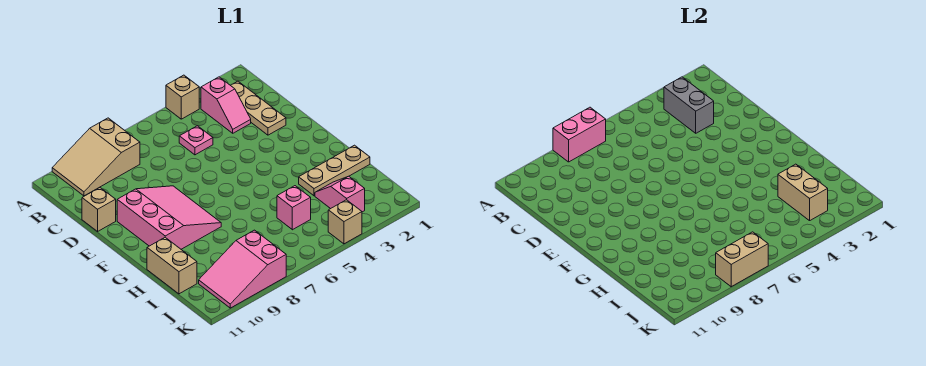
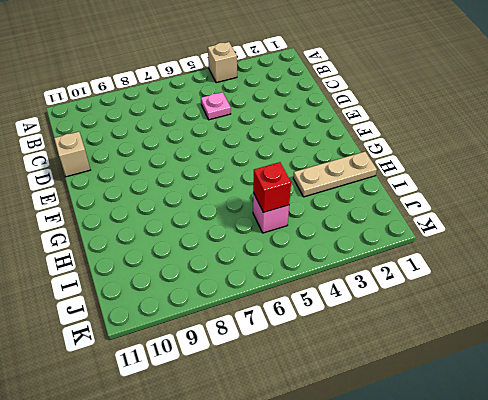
red 1x1 brick [253,162,291,212] -> none
none -> tan 2x3 slope [52,118,140,196]
none -> tan 1x3 plate [231,81,286,135]
none -> pink 1x2 slope [201,77,251,133]

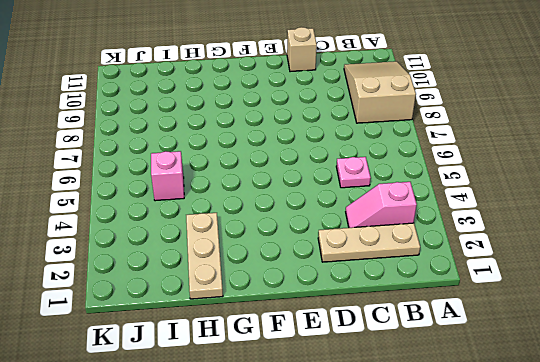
none -> tan 1x1 brick [166,75,199,119]
none -> pink 3x3 slope [117,186,221,249]
none -> tan 1x2 brick [147,237,197,294]

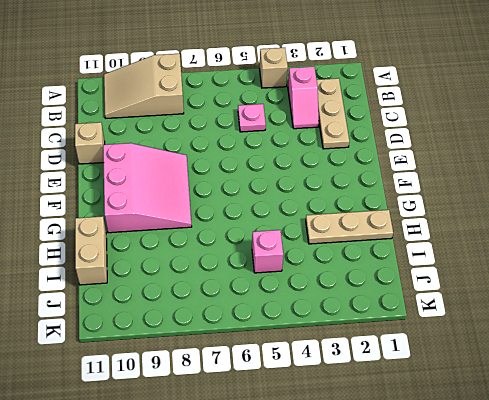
none -> pink 1x2 slope [315,176,365,212]
none -> pink 2x3 slope [199,230,286,308]
none -> tan 1x1 brick [328,200,362,244]

